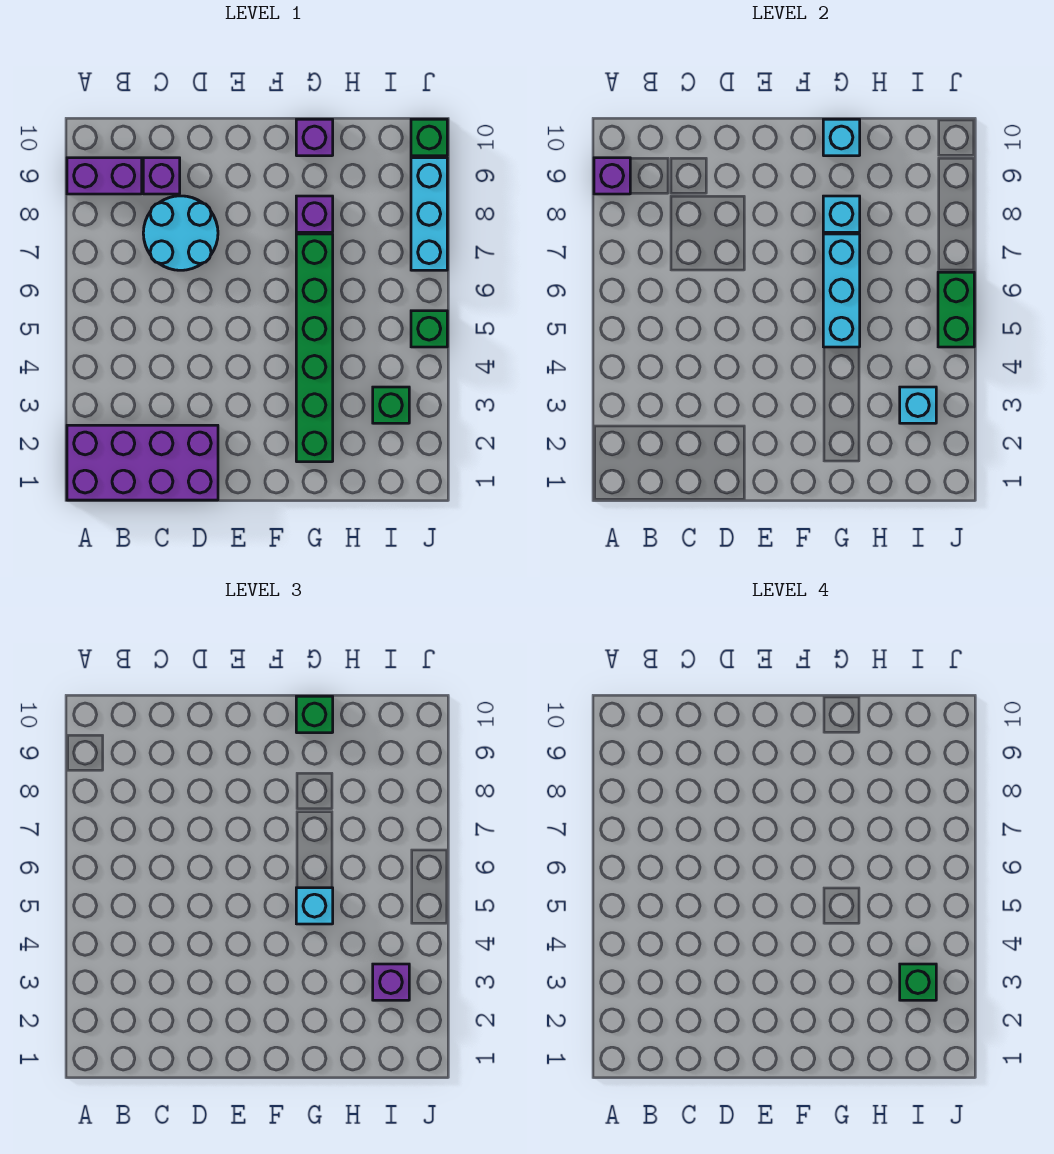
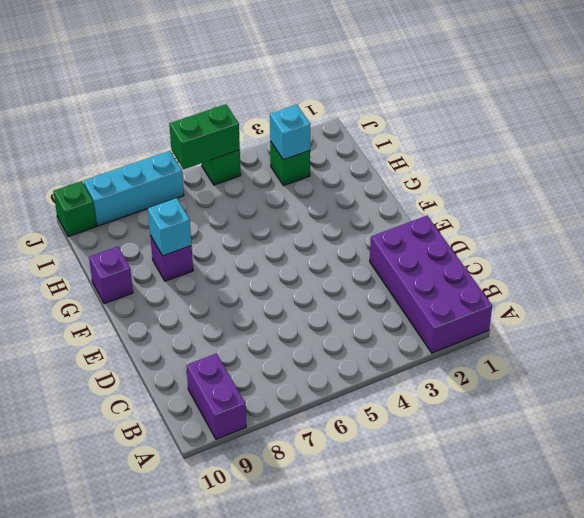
none -> cyan 2x2 round brick [143,196,218,270]
none -> purple 1x1 brick [143,158,180,194]
none -> green 1x6 brick [296,234,333,462]

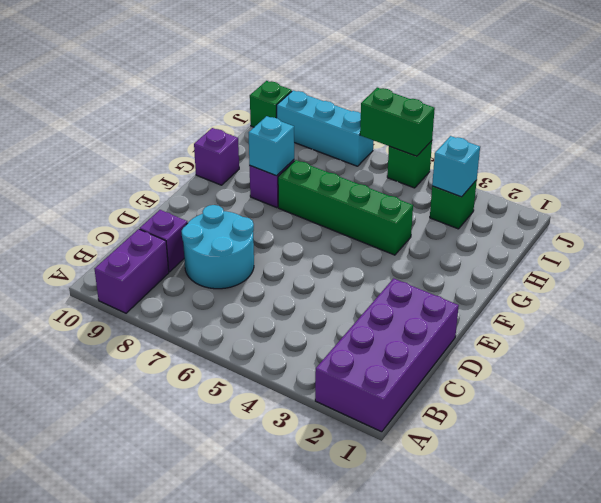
green 1x4 brick [278,160,413,255] -> green 1x6 brick [296,234,333,462]
none -> purple 1x1 brick [594,158,630,194]
none -> cyan 1x3 brick [823,234,860,347]
none -> cyan 1x1 brick [823,119,860,156]

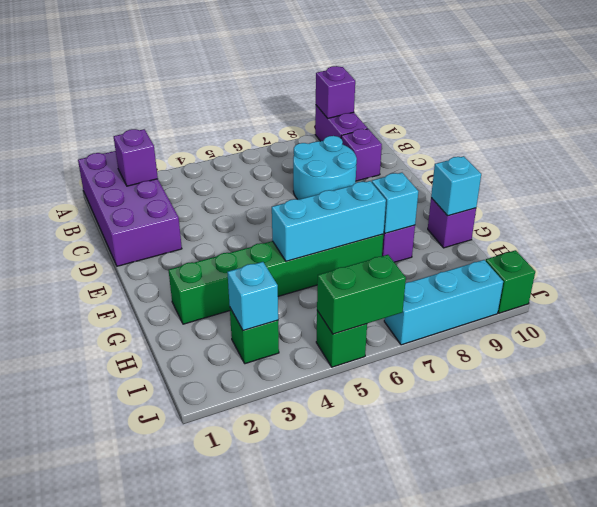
purple 1x1 brick [114,129,158,186] -> purple 1x1 brick moved to [373,964,409,1000]
none -> cyan 1x1 brick [296,888,333,924]
none -> green 1x1 brick [296,696,333,733]
none -> green 1x1 brick [900,964,936,1000]

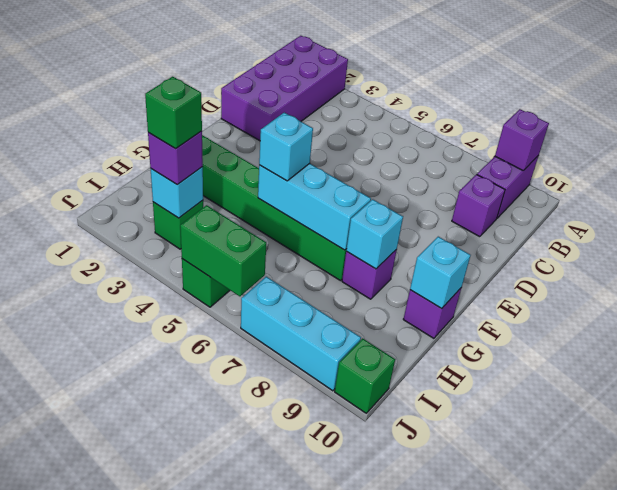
none -> cyan 2x2 round brick [143,196,218,270]
none -> green 1x1 brick [296,696,333,733]

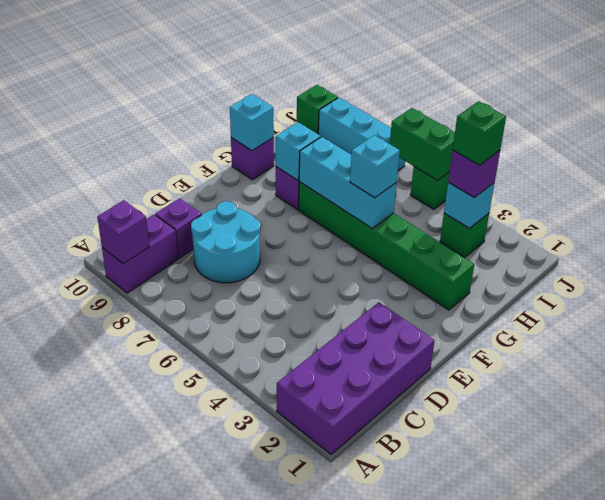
none -> green 1x1 brick [296,696,333,733]

